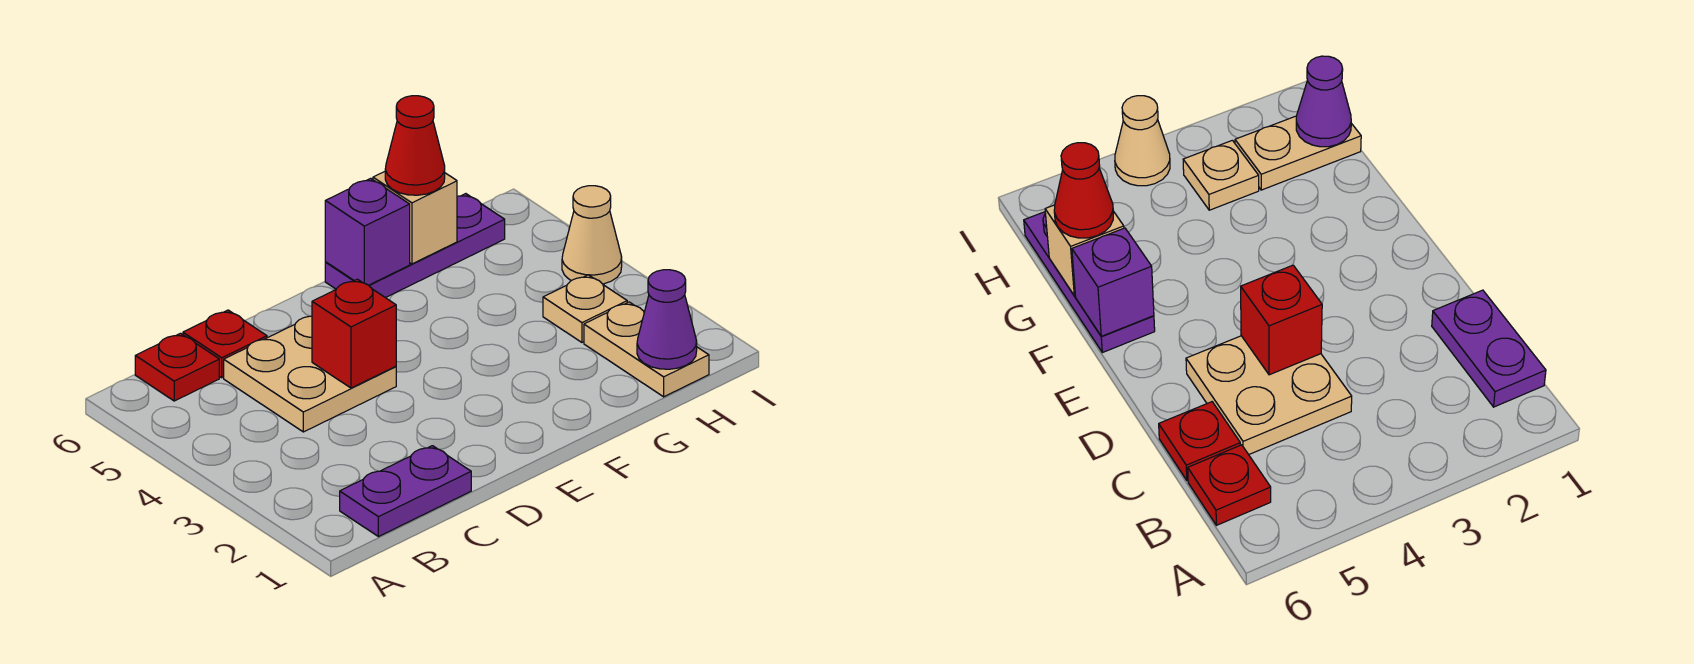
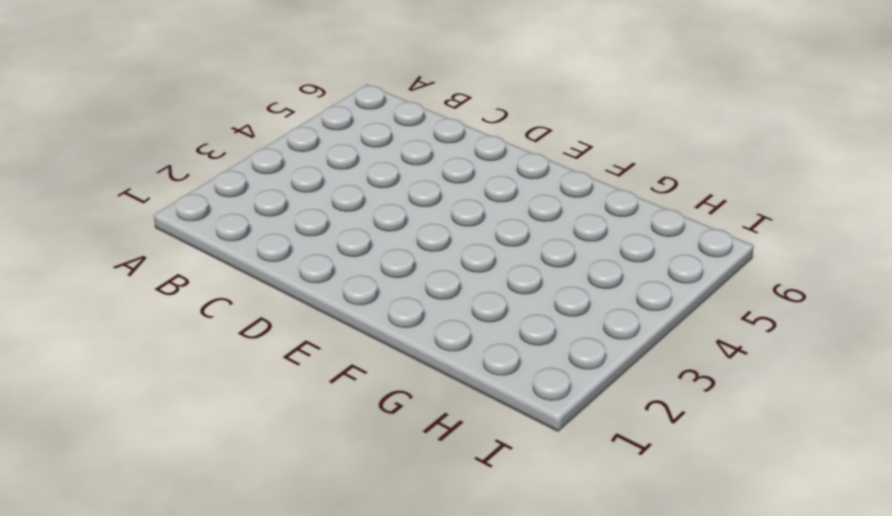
none -> purple 1x2 plate [340,446,471,537]
none -> red 1x1 plate [135,333,219,401]
none -> tan 2x2 plate [224,316,396,432]

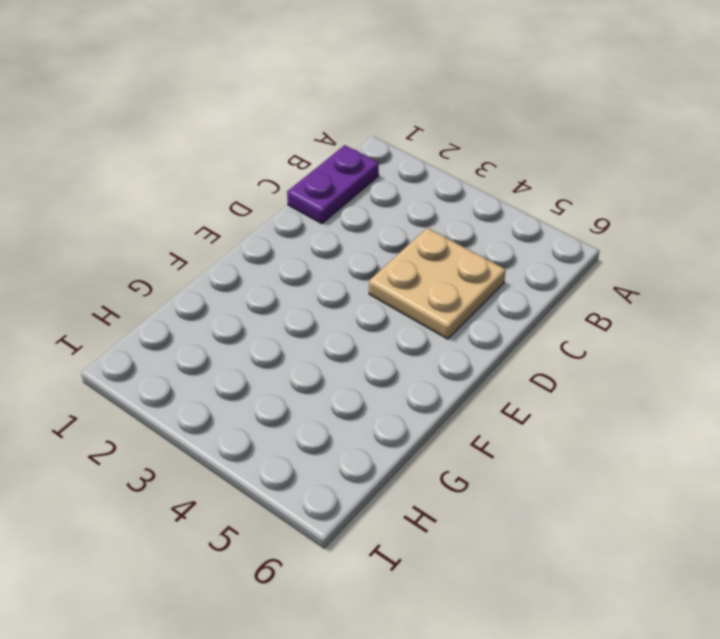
none -> red 1x1 plate [135,333,219,401]
none -> red 1x1 plate [183,310,267,378]
none -> purple 1x3 plate [325,194,505,298]

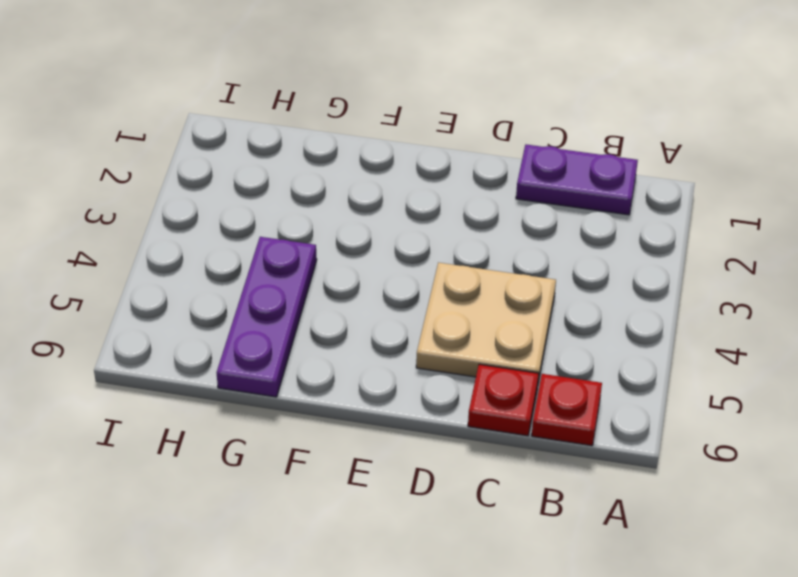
purple 1x3 plate [217,237,317,397] -> purple 1x3 plate turned to [325,194,505,298]
none -> tan 1x2 plate [584,302,709,397]
none -> tan 1x1 plate [543,275,627,342]
none -> tan 1x1 cone [562,186,622,284]

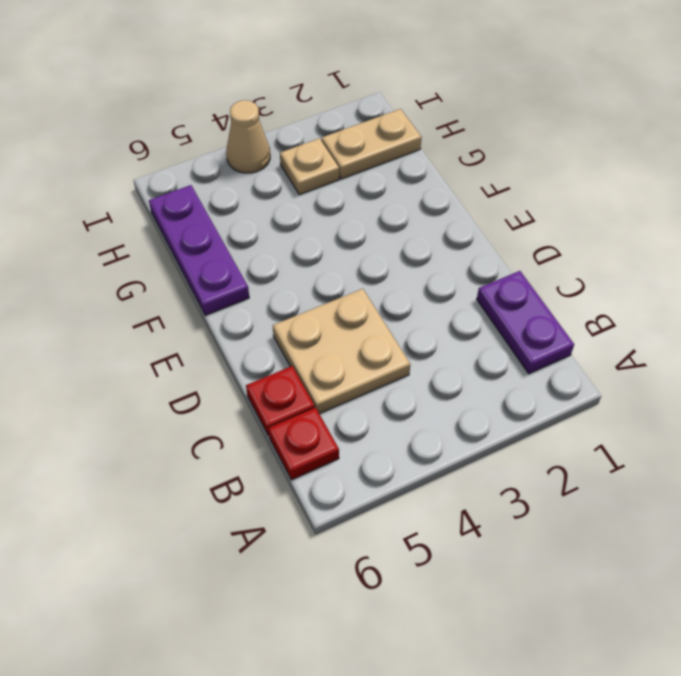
none -> red 1x1 brick [312,279,396,388]
none -> purple 1x1 brick [325,178,410,285]
none -> tan 1x1 brick [373,172,457,264]

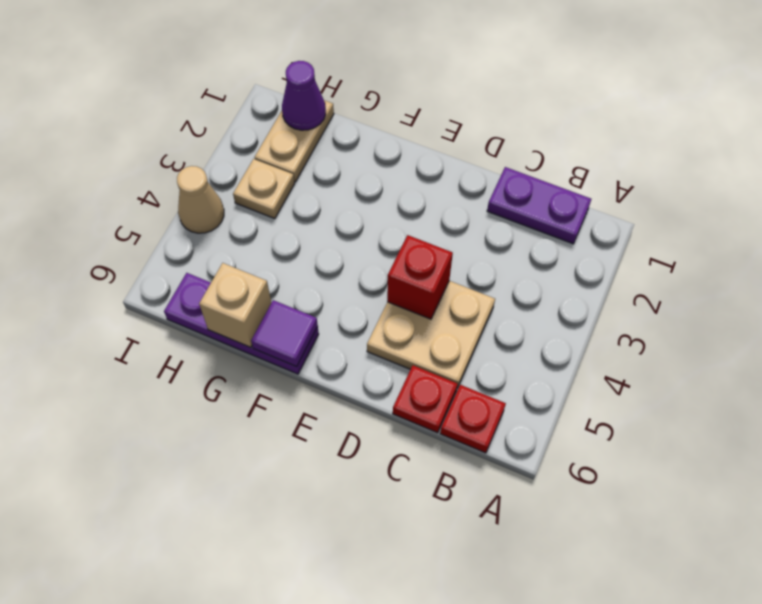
purple 1x1 tile [251,300,318,367] -> purple 1x1 brick [325,178,410,285]
none -> red 1x1 cone [385,96,445,195]

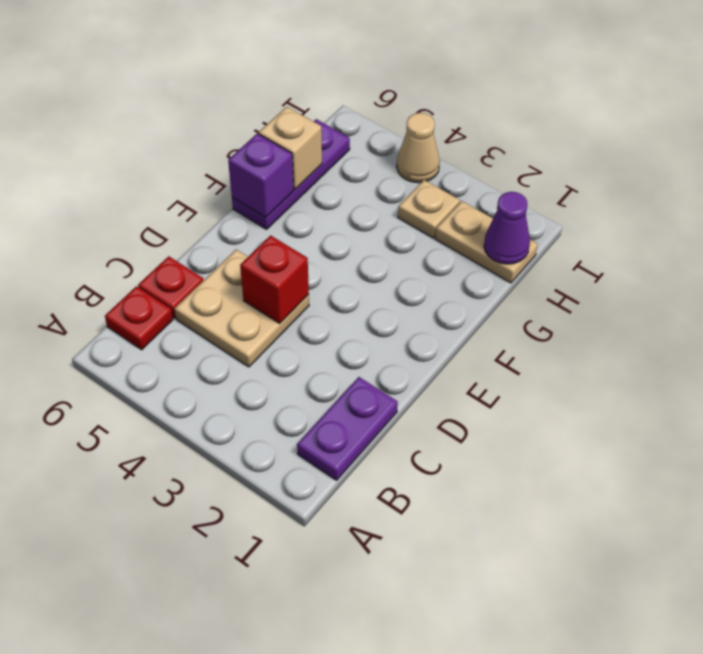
none -> red 1x1 cone [385,96,445,195]

